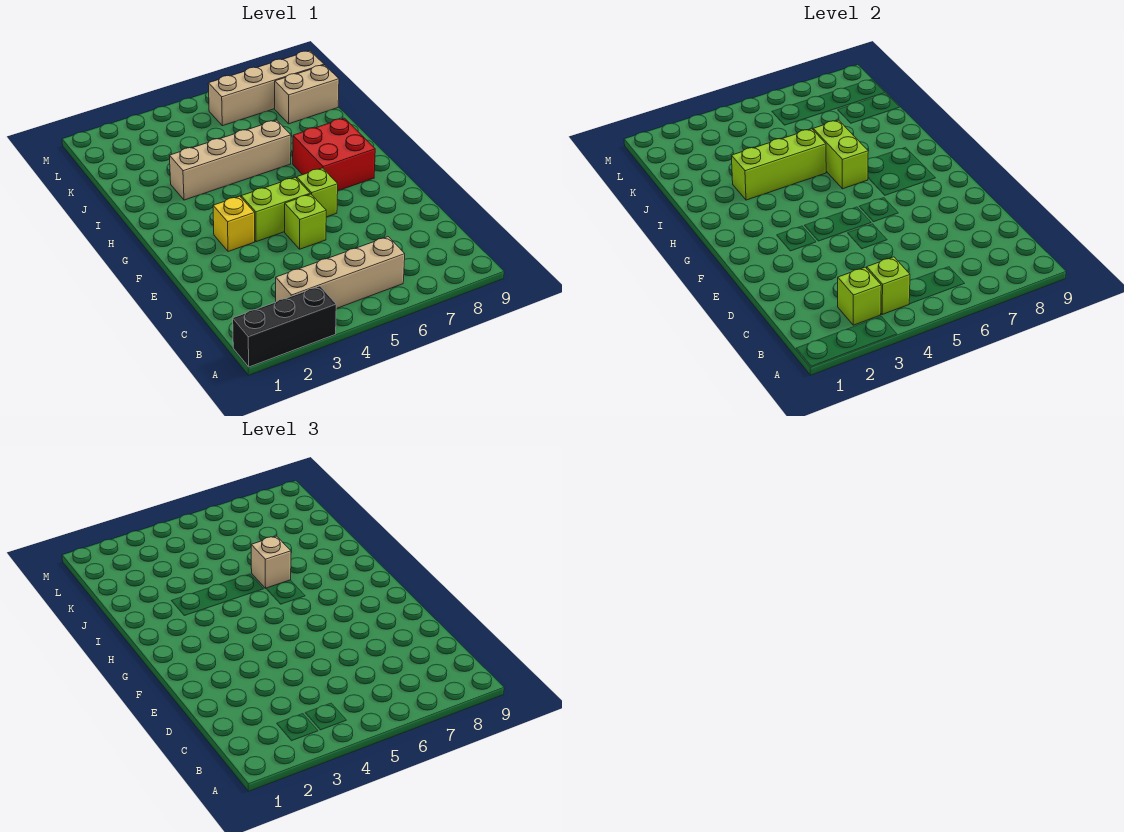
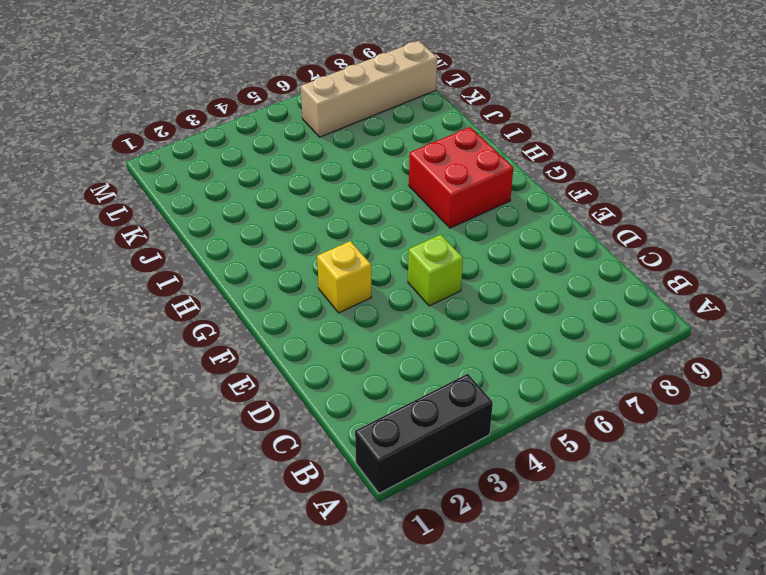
none -> tan 1x4 brick [276,237,405,309]
none -> lime 1x2 brick [241,177,310,242]
none -> lime 1x1 brick [297,168,338,217]

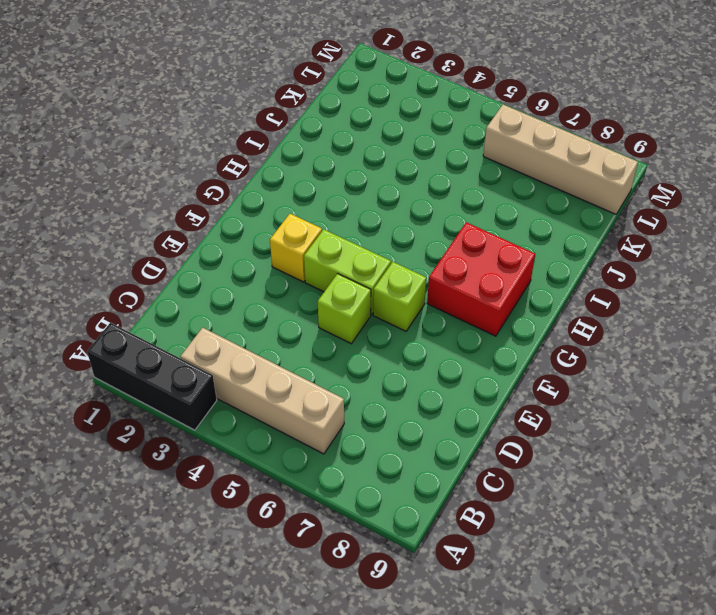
none -> tan 1x4 brick [169,120,291,200]
none -> tan 1x2 brick [275,65,339,124]
none -> lime 1x1 brick [838,267,881,325]

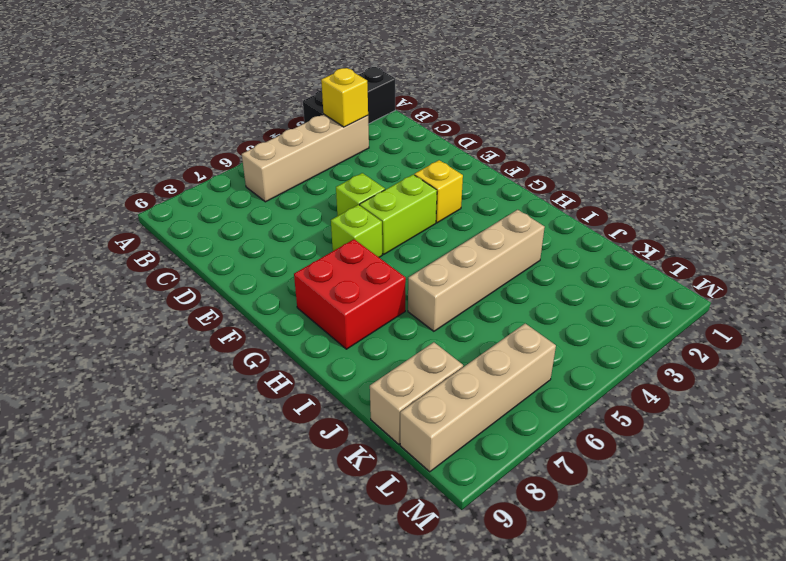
yellow 1x1 brick [321,68,368,127] -> lime 1x1 brick [838,267,881,325]
none -> lime 1x1 brick [867,257,910,314]
none -> lime 1x2 brick [813,120,868,189]
none -> lime 1x3 brick [731,129,827,200]

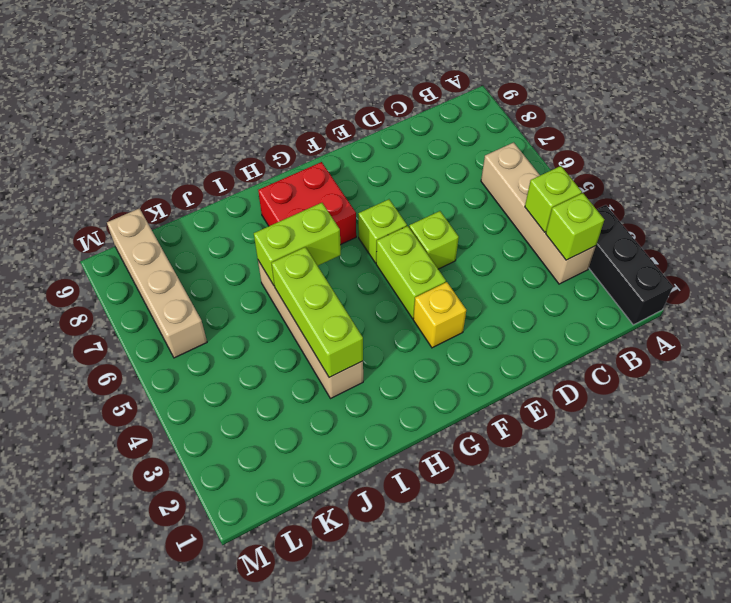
none -> tan 1x2 brick [275,65,339,124]
none -> tan 1x1 brick [251,536,291,588]

